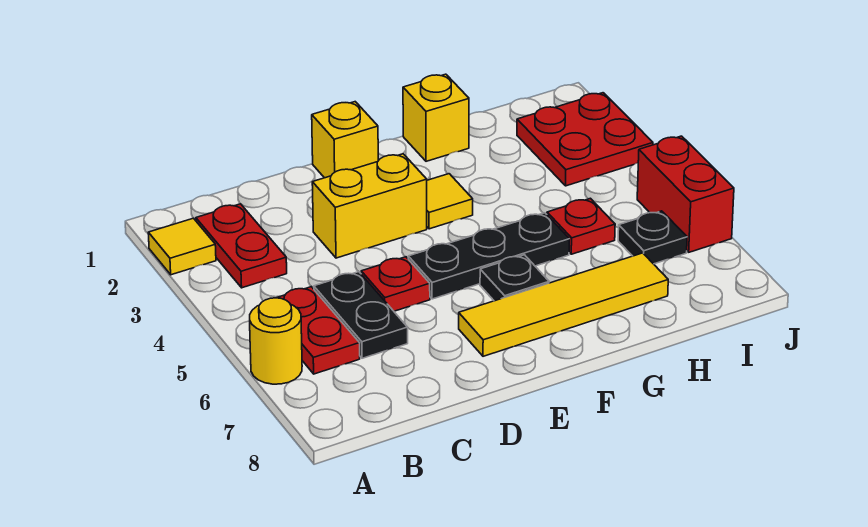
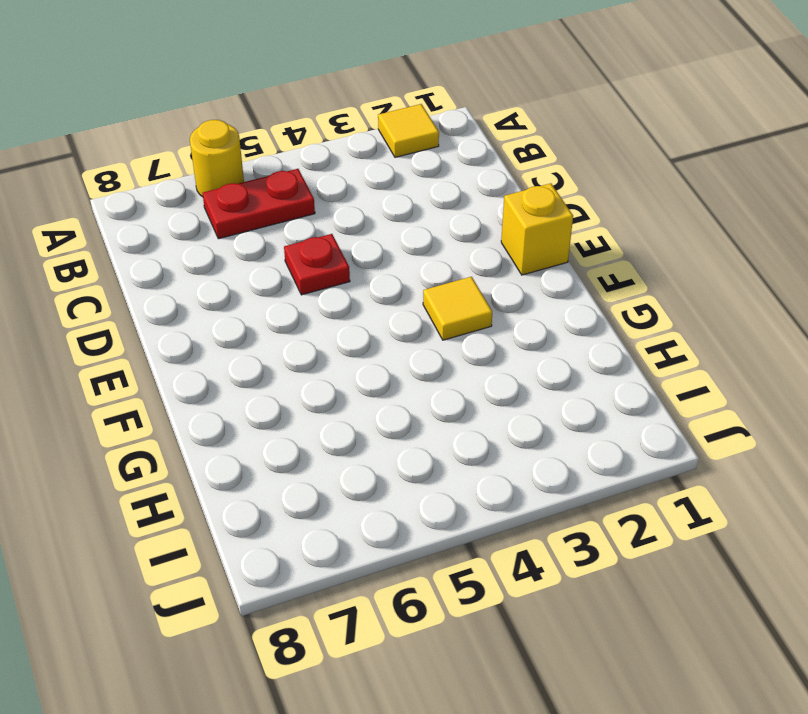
none -> red 1x2 plate [196,204,287,288]
none -> black 1x2 plate [314,272,408,358]
none -> yellow 1x2 brick [312,154,427,258]

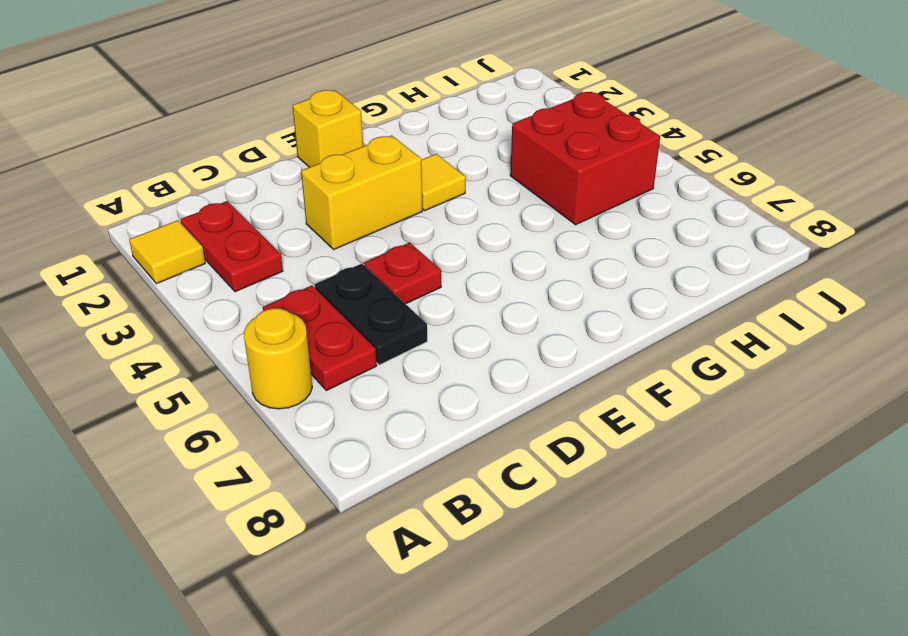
red 2x2 brick [510,92,660,225] -> red 1x1 plate [547,198,615,254]
none -> black 1x3 plate [408,213,569,299]
none -> yellow 1x4 tile [459,253,668,356]
none -> black 1x1 plate [480,255,549,301]

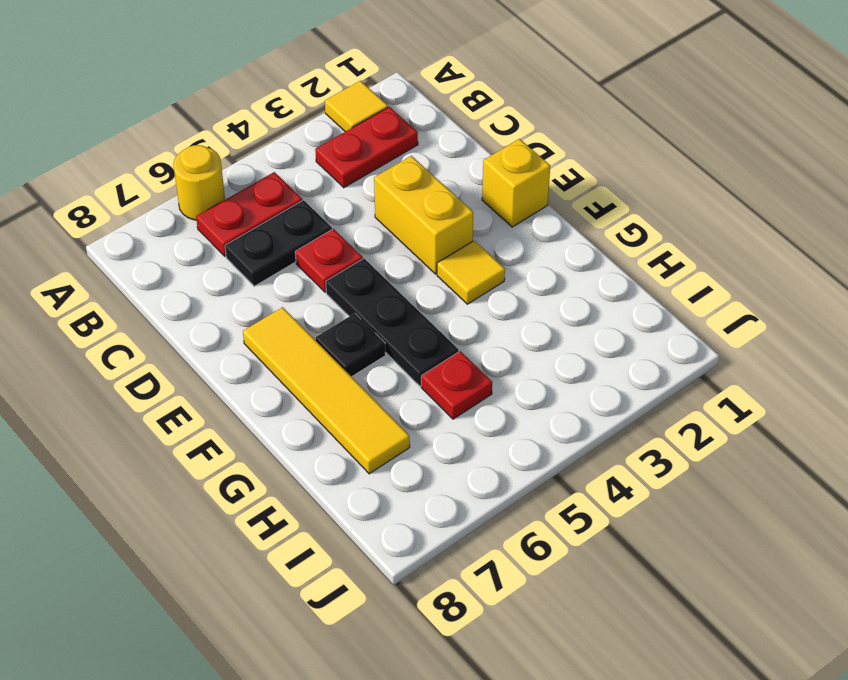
none -> yellow 1x1 brick [403,74,469,161]
none -> red 2x2 plate [517,93,653,186]
none -> black 1x1 plate [618,211,687,264]

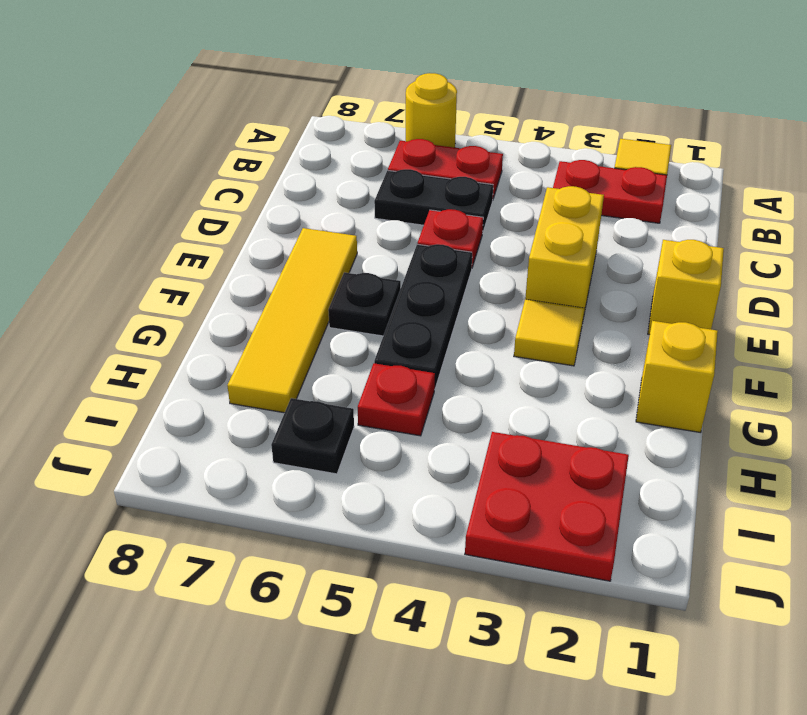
none -> red 1x2 brick [637,136,734,252]

